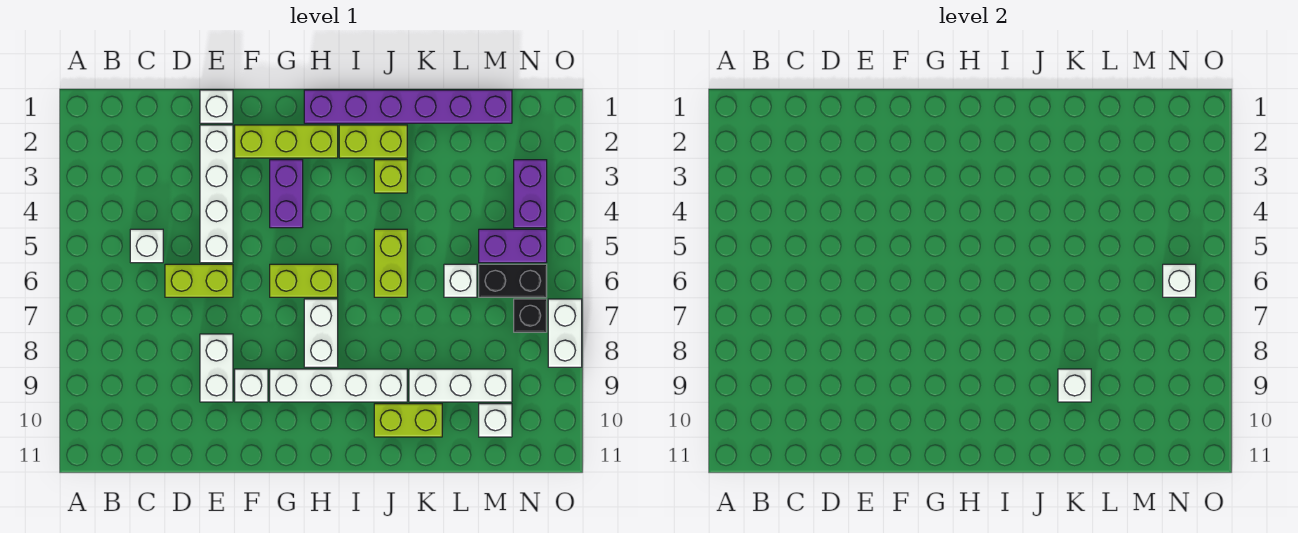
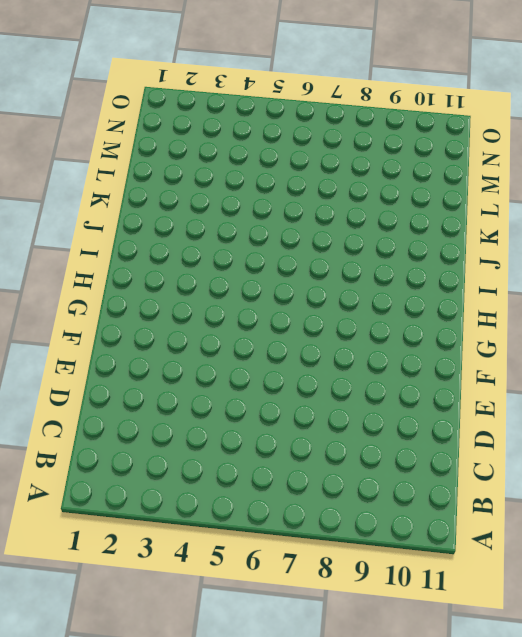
none -> white 1x1 brick [130,229,163,263]
none -> lime 1x2 brick [165,264,233,297]
none -> white 1x1 brick [200,90,233,123]

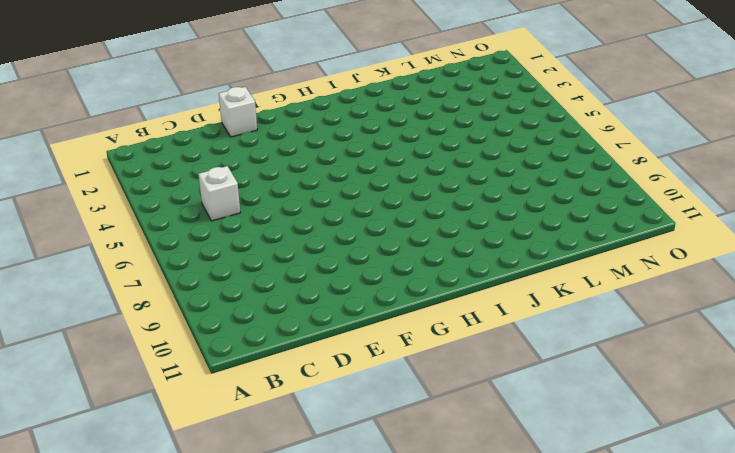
none -> lime 1x2 brick [165,264,233,297]
none -> white 1x4 brick [200,125,233,263]
none -> white 1x2 brick [200,334,233,402]

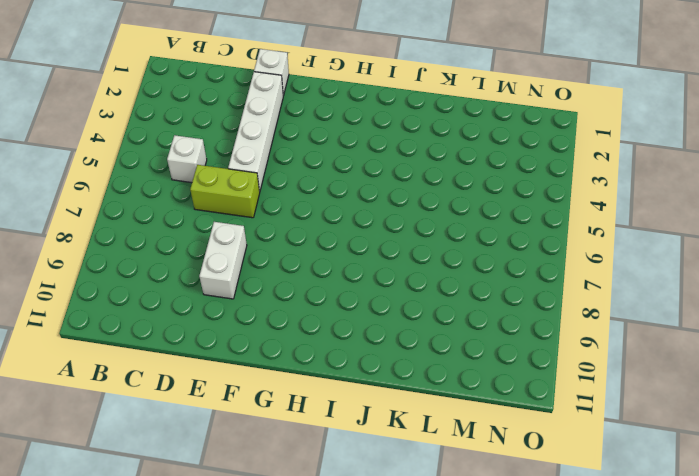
none -> lime 1x3 brick [235,125,338,158]
none -> white 1x1 brick [235,369,268,402]
none -> purple 1x2 brick [270,160,303,228]

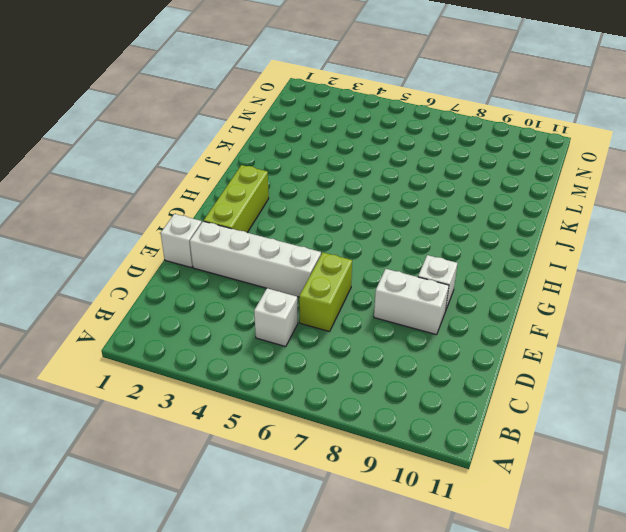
none -> purple 1x2 brick [270,160,303,228]
none -> lime 1x2 brick [270,264,338,297]
none -> white 1x4 brick [270,369,407,402]

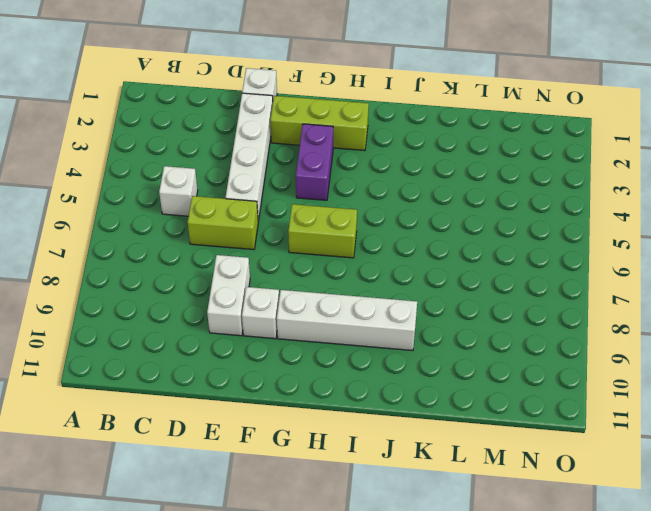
none -> purple 1x6 brick [304,90,512,123]
none -> white 1x2 brick [304,299,338,367]
none -> lime 1x2 brick [339,125,407,158]

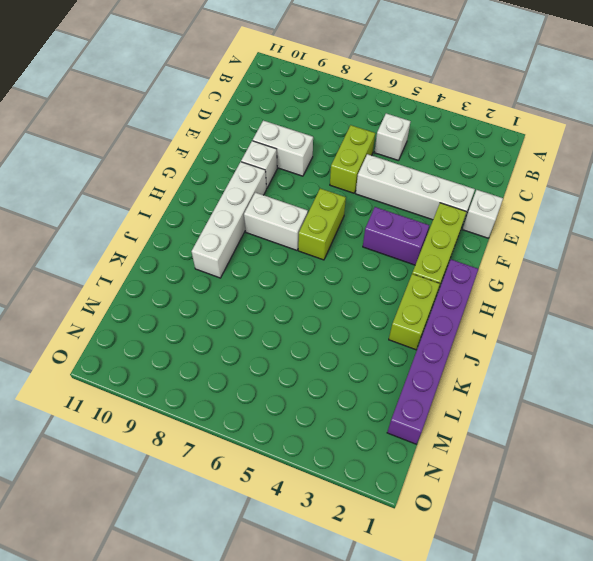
none -> lime 1x1 brick [374,160,407,193]
none -> lime 1x2 brick [374,229,407,297]
none -> lime 1x2 brick [374,404,442,437]

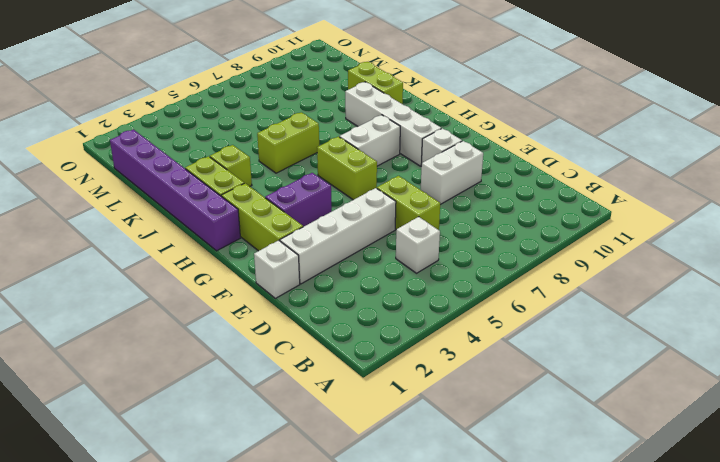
none -> white 1x3 brick [409,369,512,402]
none -> white 1x1 brick [444,264,477,297]
none -> purple 1x2 brick [479,229,547,263]

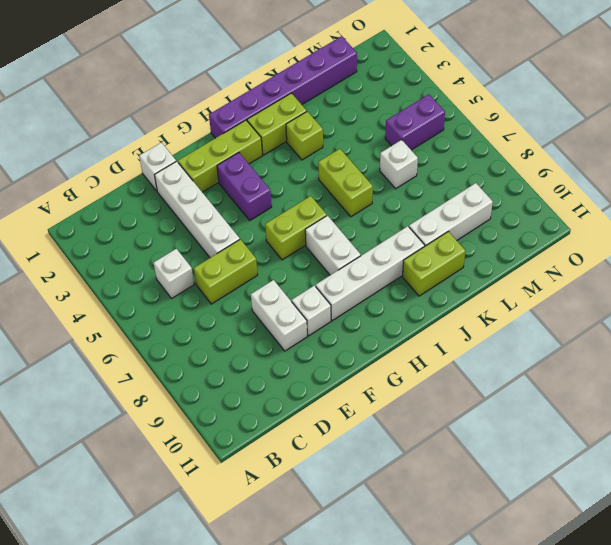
none -> black 1x2 brick [479,264,547,297]
none -> white 1x1 brick [479,404,512,437]
none -> purple 1x2 brick [514,160,547,228]

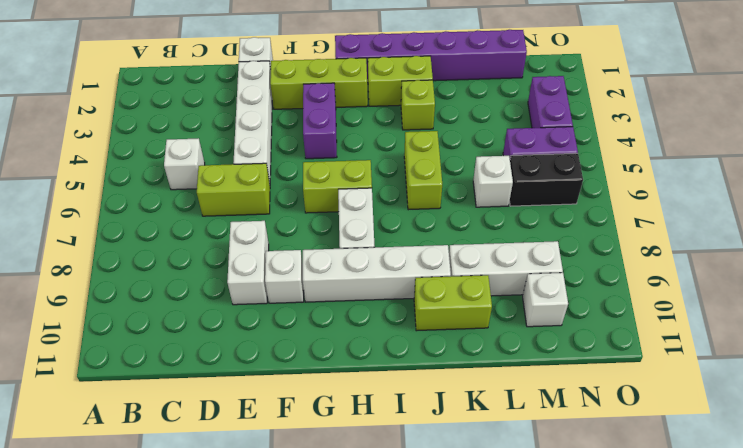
none -> black 1x1 brick [514,299,547,332]
none -> white 1x2 brick [548,299,582,367]
none -> white 1x1 brick [1058,369,1091,402]

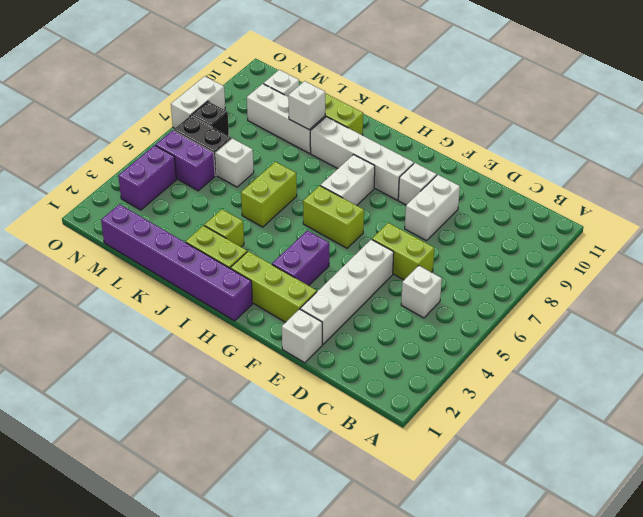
none -> white 1x1 brick [1163,264,1196,297]

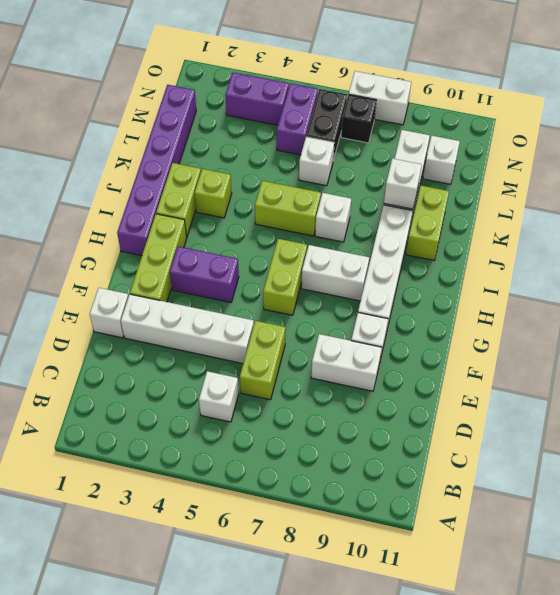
white 1x1 brick [315,193,351,242] -> white 1x1 brick moved to [1163,264,1196,297]

